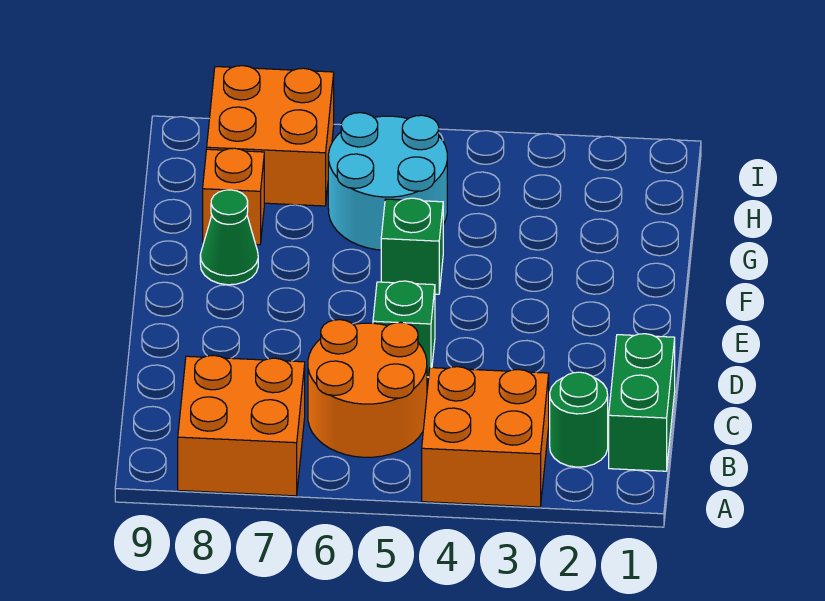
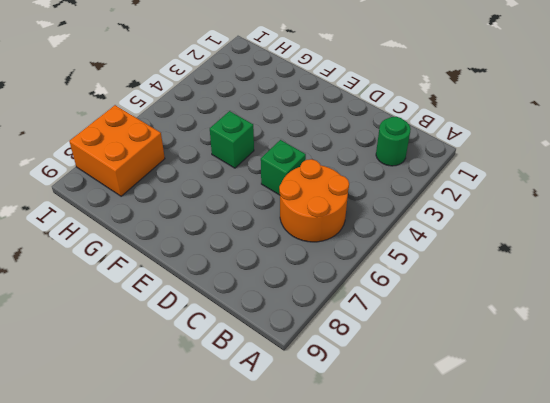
none -> orange 2x2 brick [422,367,549,507]
none -> orange 2x2 brick [178,356,305,496]

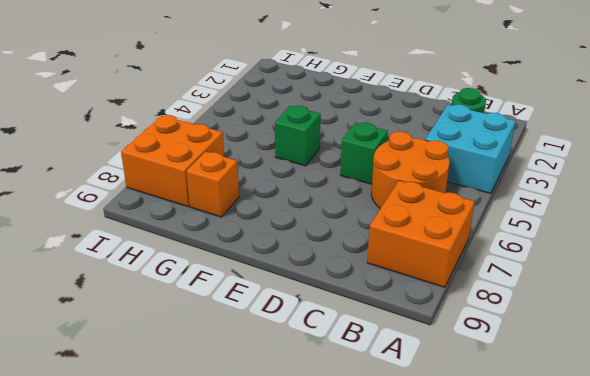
cyan 2x2 brick [425,104,516,194] -> orange 2x2 brick [422,367,549,507]
none -> green 1x2 brick [609,334,675,471]
none -> green 1x1 cone [200,190,258,285]

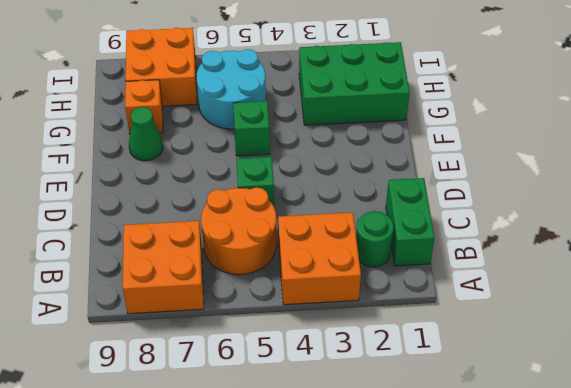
green 2x3 brick [299,42,410,125] -> none

